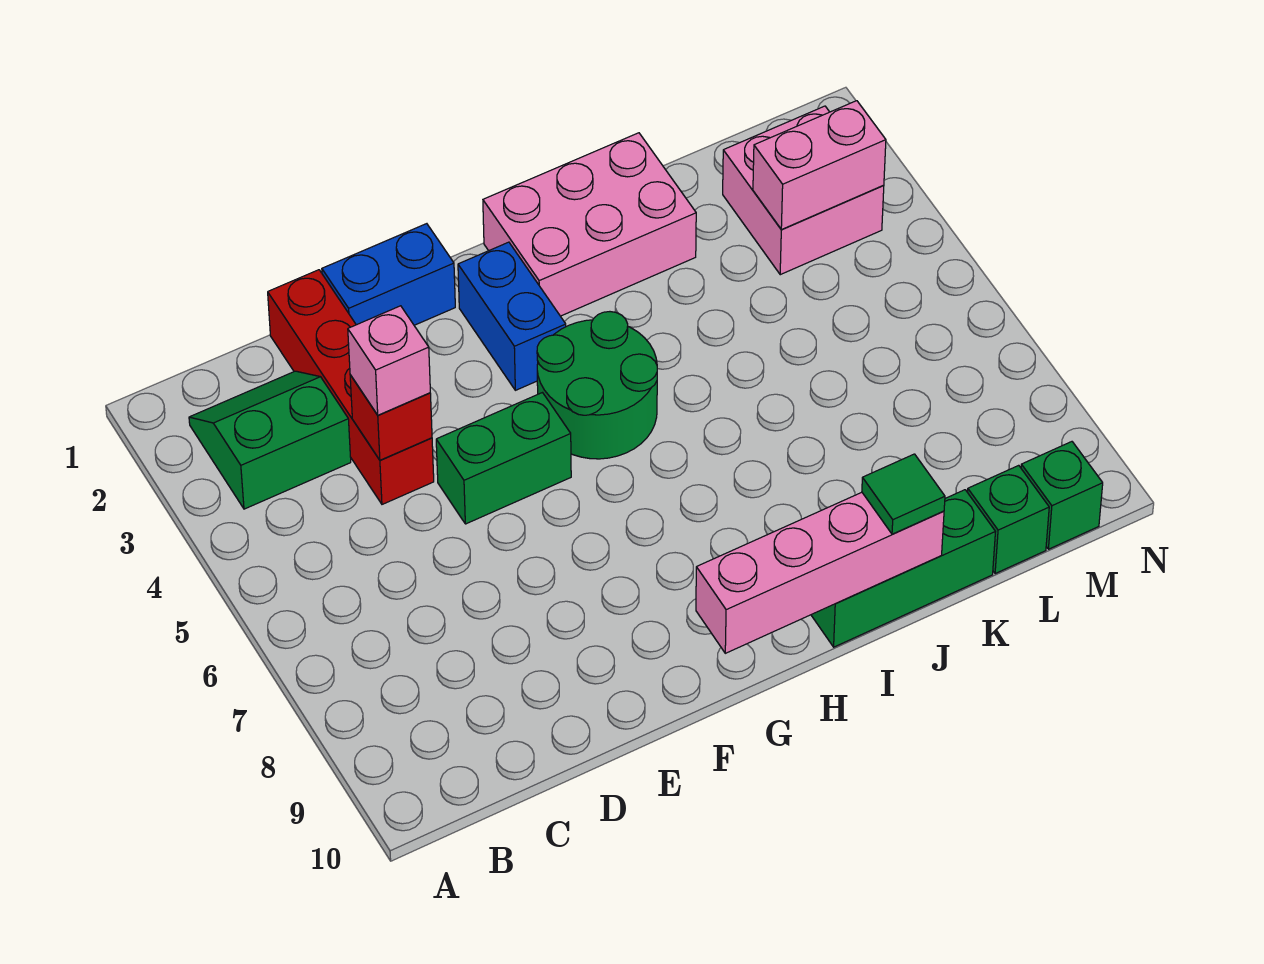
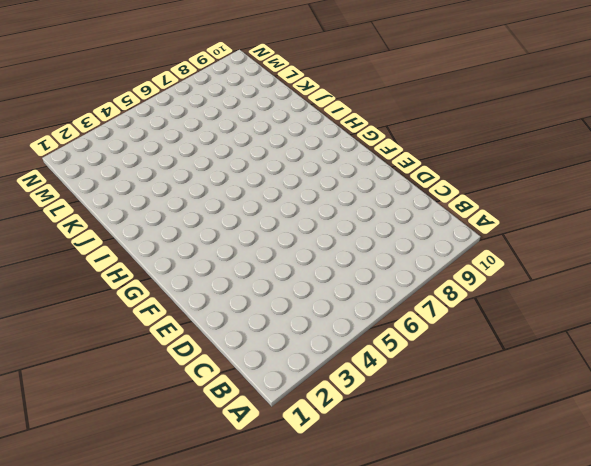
none -> green 2x2 slope [189,371,351,509]
none -> red 1x4 brick [268,270,434,504]
none -> blue 1x2 brick [322,224,455,325]

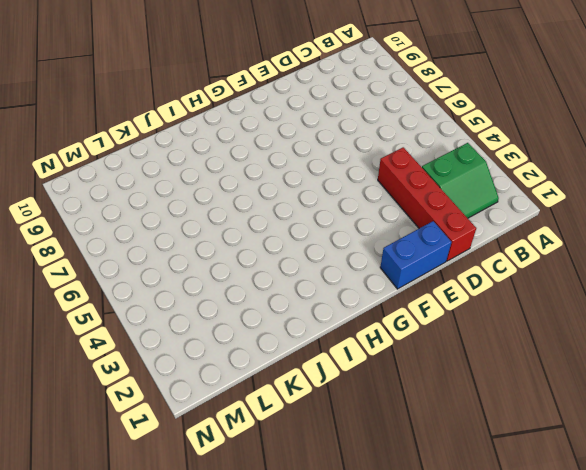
none -> green 1x2 brick [436,393,571,524]
none -> blue 1x2 brick [458,242,566,390]
none -> green 2x2 round brick [537,312,657,459]

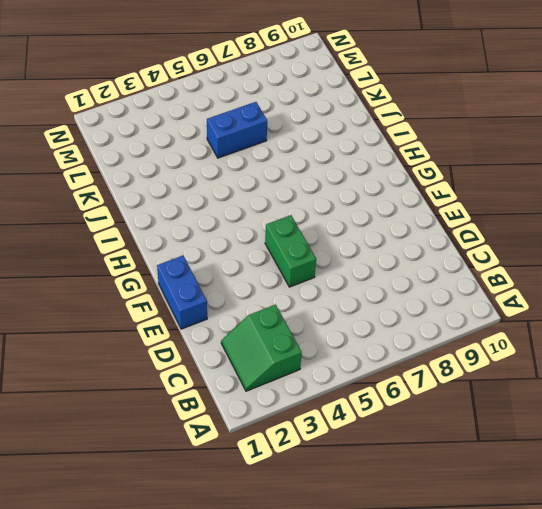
blue 1x2 brick [207,102,267,158] -> blue 1x2 brick moved to [458,242,566,390]
none -> red 1x4 brick [268,270,434,504]
none -> green 2x2 round brick [537,312,657,459]
none -> pink 2x3 brick [483,133,696,316]

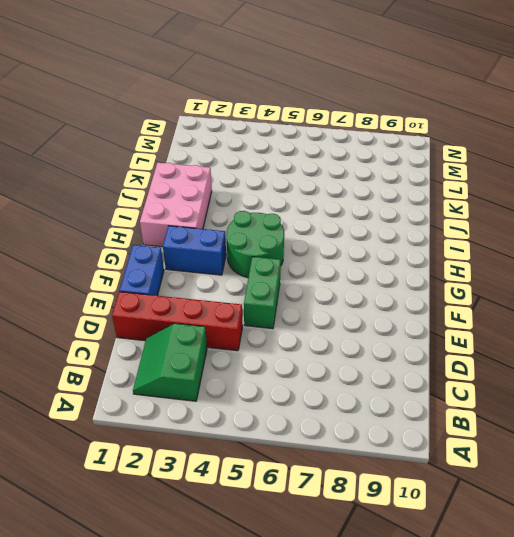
none -> green 1x3 brick [811,490,995,647]
none -> pink 2x2 brick [723,106,884,275]
none -> green 1x1 brick [968,465,1049,574]

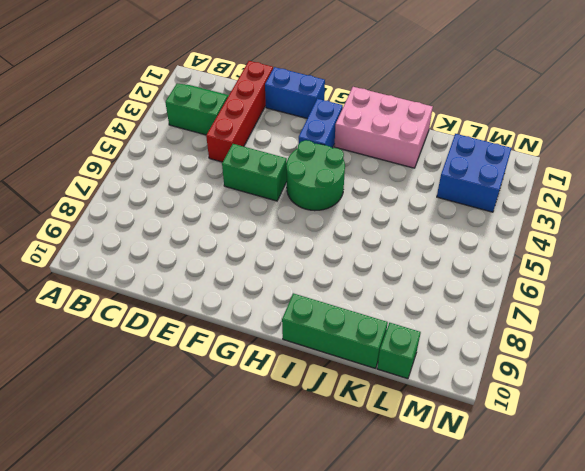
blue 2x2 brick [437,134,512,212] -> pink 2x2 brick [723,106,884,275]
none -> green 1x1 brick [1021,442,1103,549]
none -> red 1x1 brick [350,375,432,460]
none -> pink 1x4 brick [696,492,944,653]

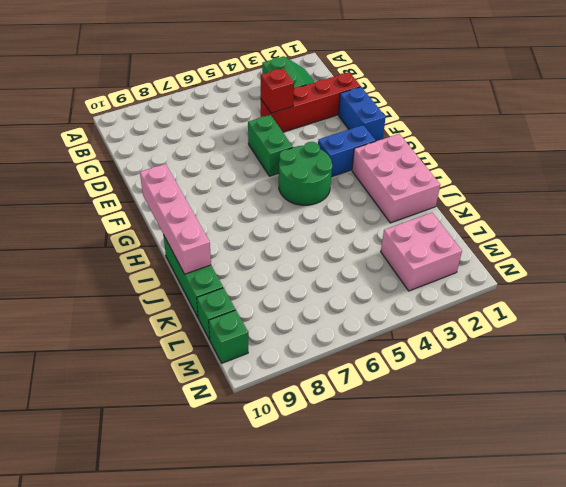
none -> pink 1x2 brick [753,101,886,230]
none -> pink 1x1 brick [348,306,430,415]
none -> green 1x1 tile [862,454,945,534]

